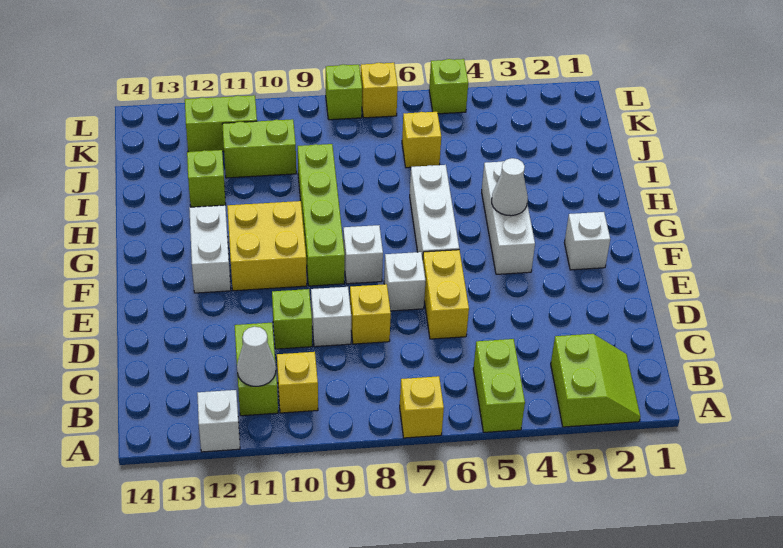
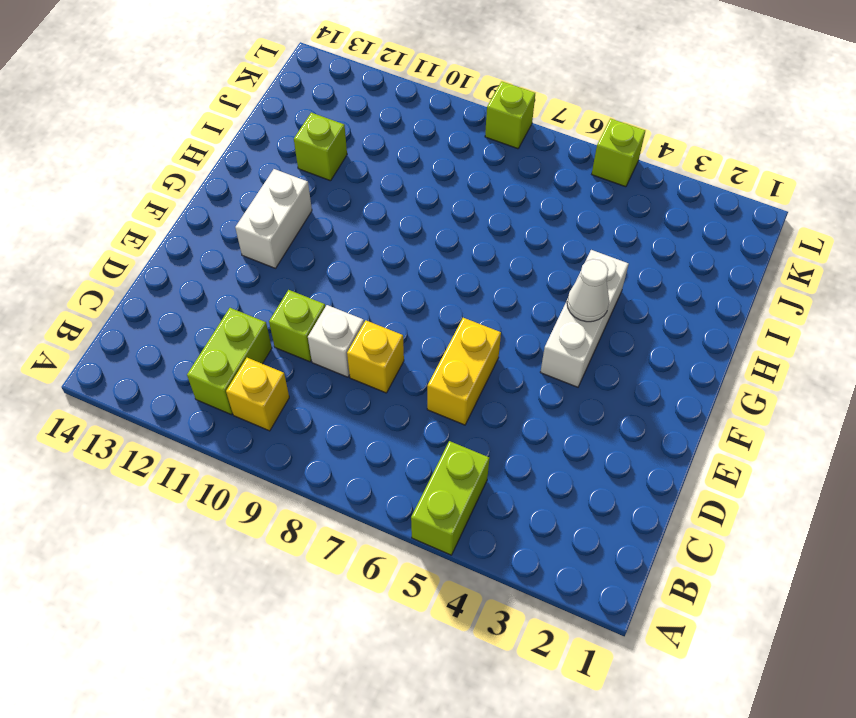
none -> lime 2x2 slope [551,334,640,427]
none -> yellow 1x1 brick [400,376,444,438]
none -> white 1x1 brick [197,390,240,452]

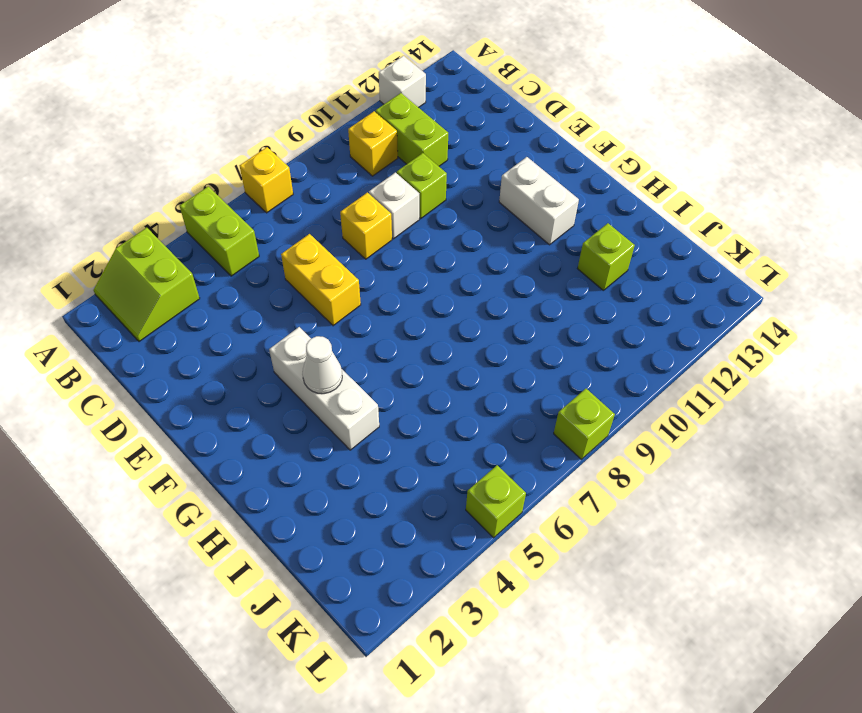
none -> white 1x1 brick [384,252,426,311]
none -> white 1x1 brick [564,212,610,270]
none -> white 1x3 brick [410,165,459,259]

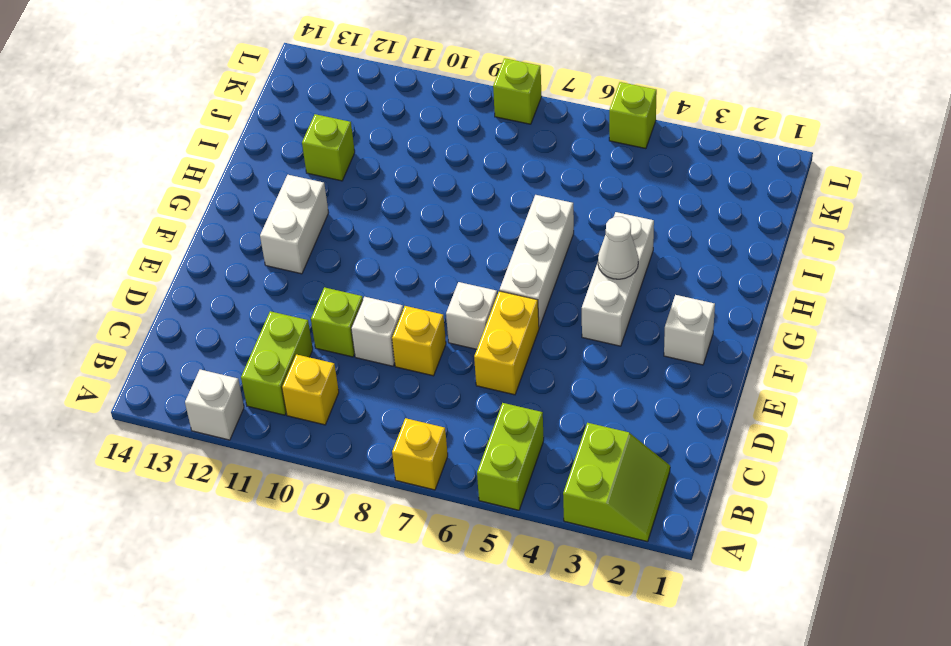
none -> white 1x1 brick [343,225,383,284]
none -> lime 1x4 brick [298,144,345,286]
none -> yellow 2x2 brick [227,201,307,291]

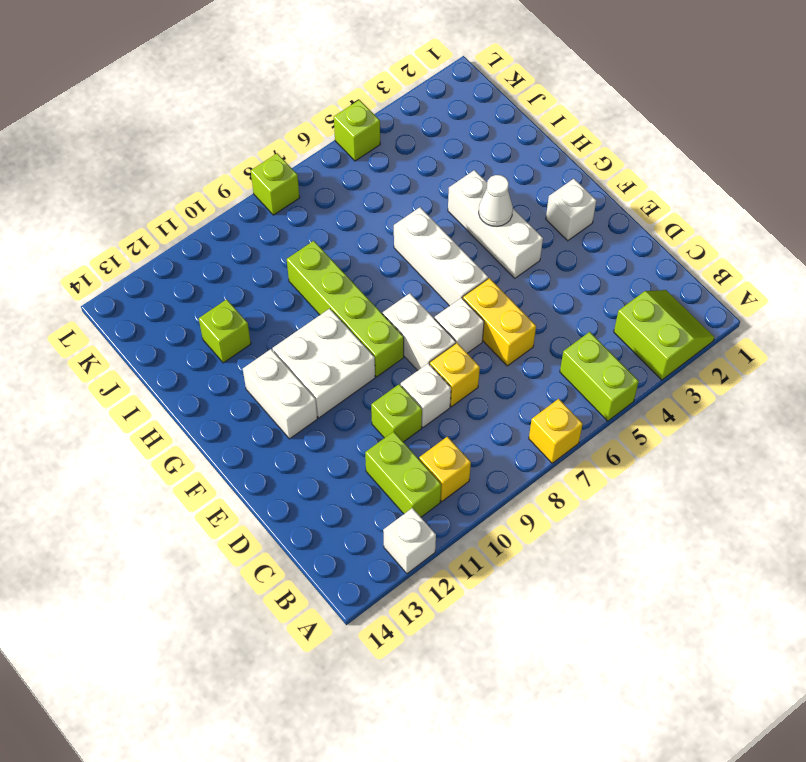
white 1x2 brick [383,293,456,371] -> white 1x1 brick [343,225,383,284]
white 2x2 brick [273,309,375,418] -> yellow 2x2 brick [227,201,307,291]
none -> yellow 1x1 brick [402,112,441,168]
none -> lime 1x2 brick [222,119,296,178]
none -> lime 1x2 brick [185,95,257,152]

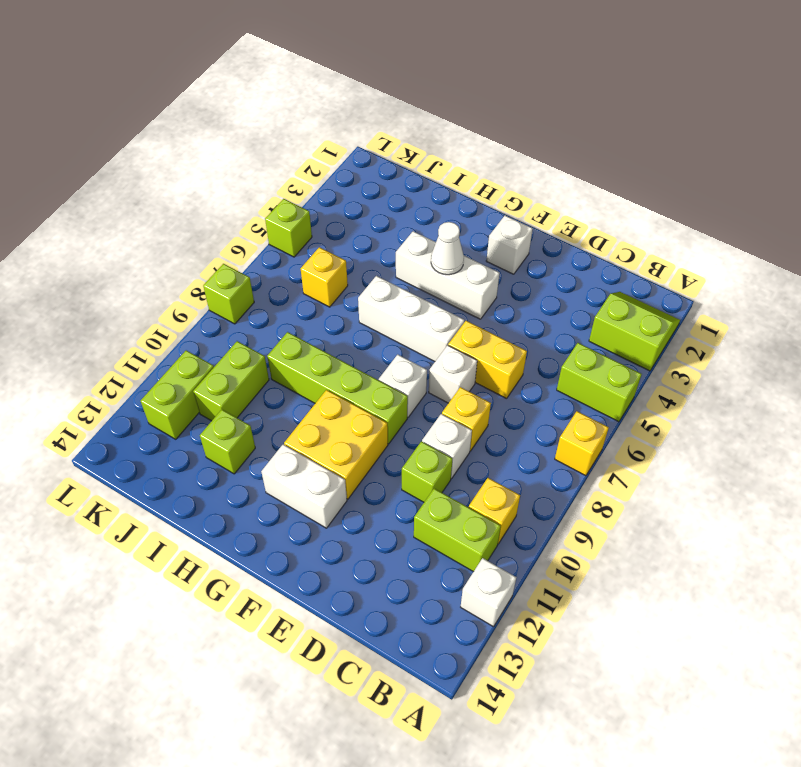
none -> yellow 1x1 brick [361,63,398,118]
none -> white 1x1 cone [237,327,276,386]

